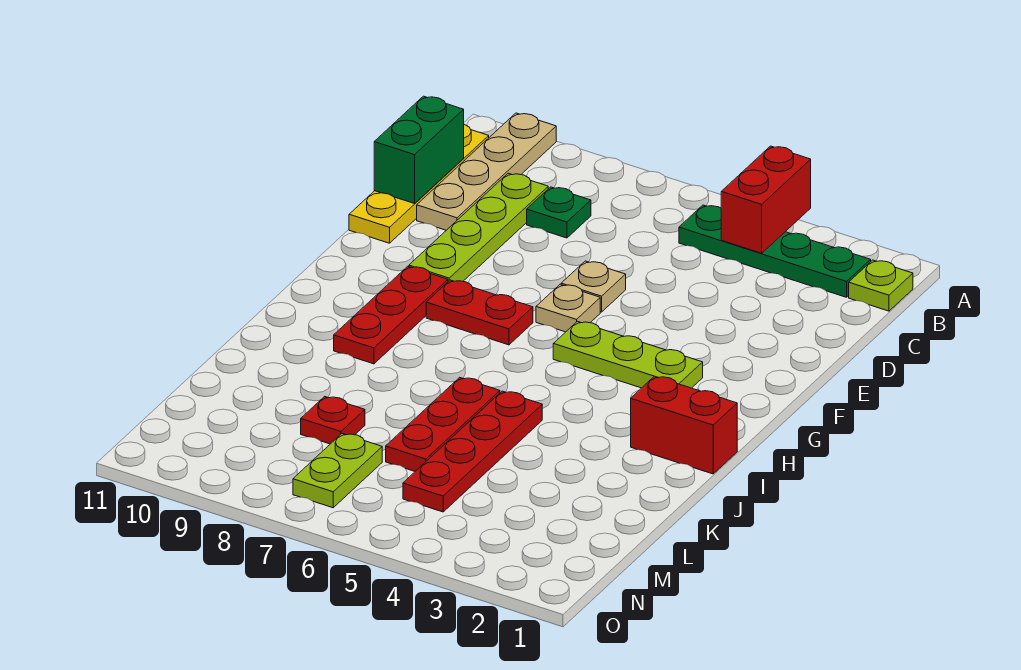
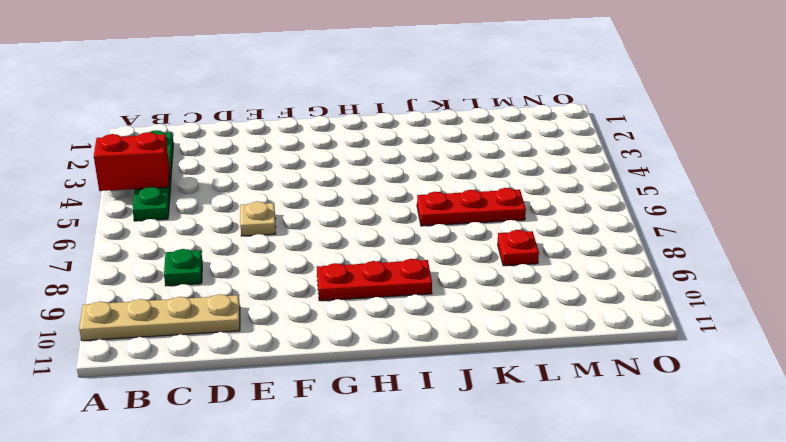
none -> lime 1x1 plate [849,260,913,311]
none -> yellow 1x4 plate [349,124,489,243]
none -> lime 1x4 plate [409,173,548,282]

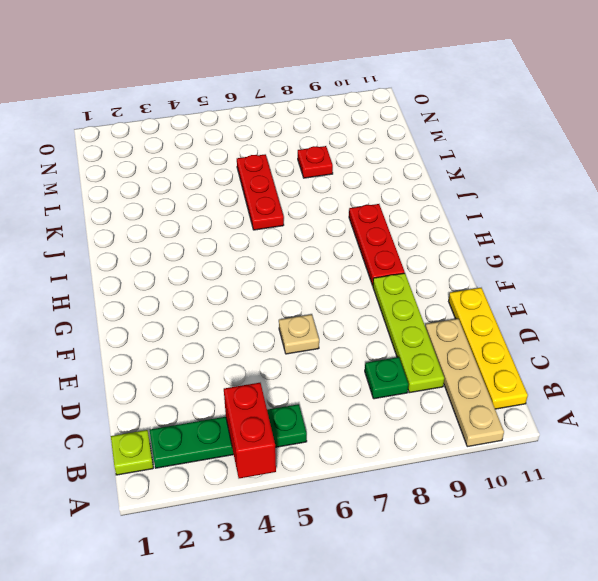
none -> tan 1x1 plate [536,284,600,332]
none -> lime 1x3 plate [553,321,703,388]
none -> red 1x2 plate [426,280,533,345]

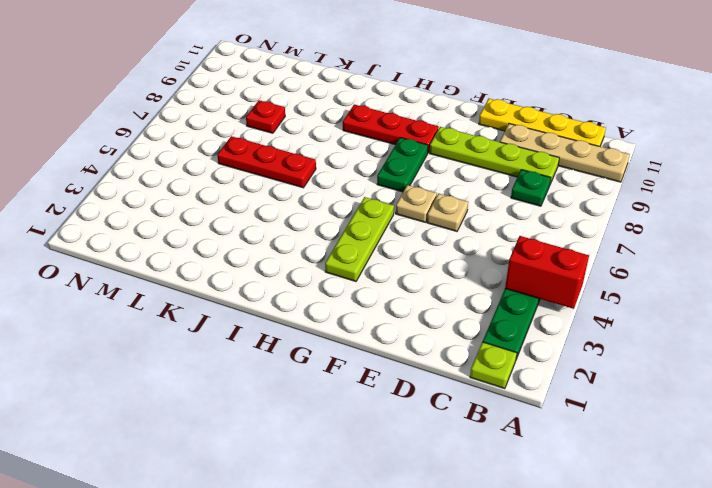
green 1x2 plate [377,138,428,192] -> red 1x2 plate [426,280,533,345]
none -> red 1x2 brick [631,376,737,474]
none -> red 1x4 plate [403,391,542,512]
none -> lime 1x2 plate [293,434,382,508]

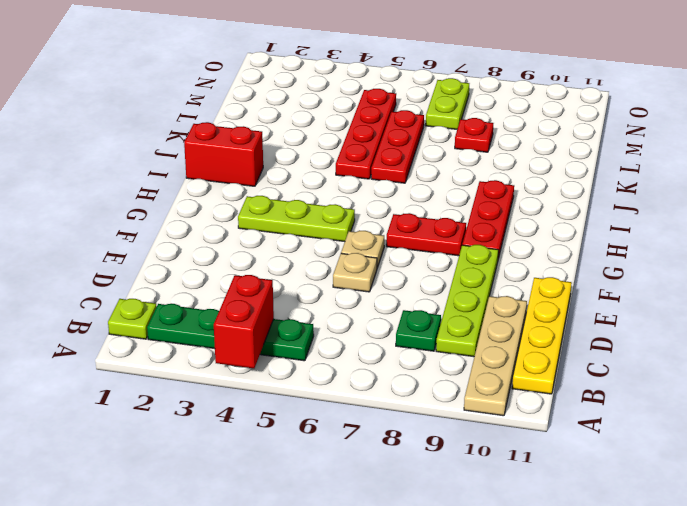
none -> green 1x2 brick [374,96,464,204]

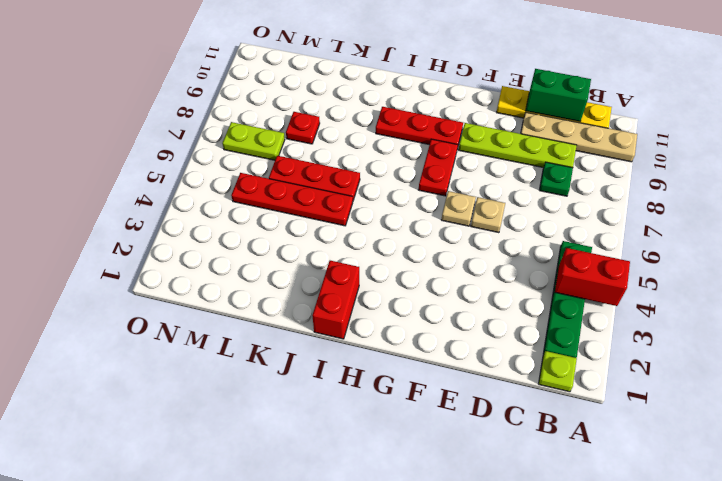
none -> lime 1x3 plate [553,321,703,388]

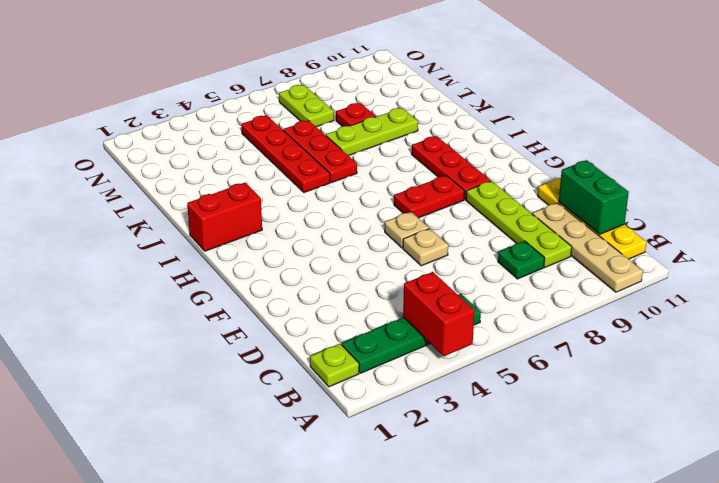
lime 1x3 plate [326,108,418,156] -> lime 1x3 plate moved to [553,321,703,388]

